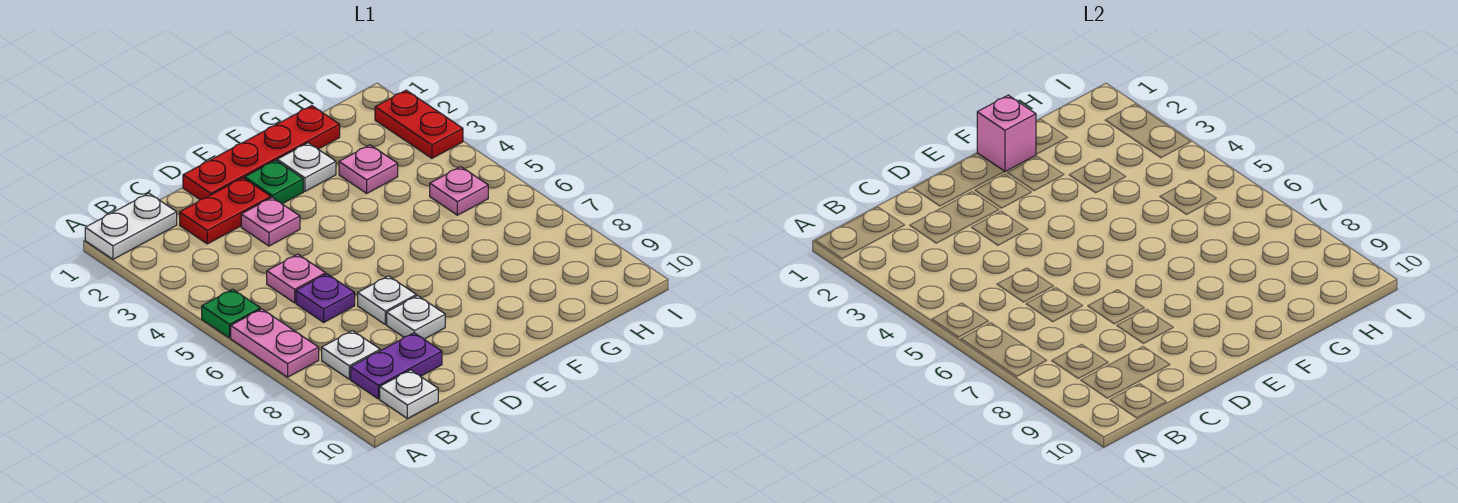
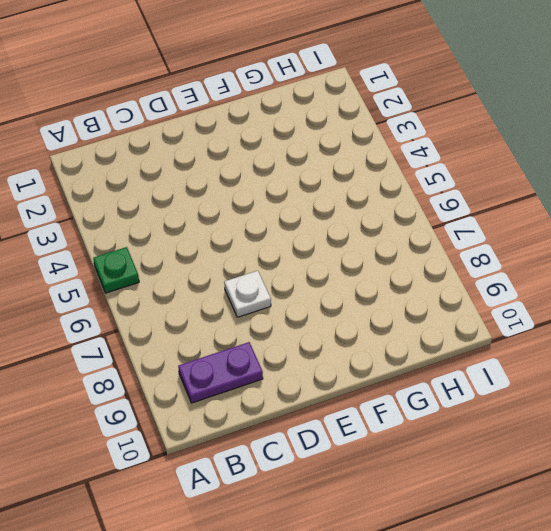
none -> white 1x2 plate [85,193,177,259]
none -> pink 1x2 plate [231,309,319,377]
none -> white 1x1 plate [322,331,380,379]

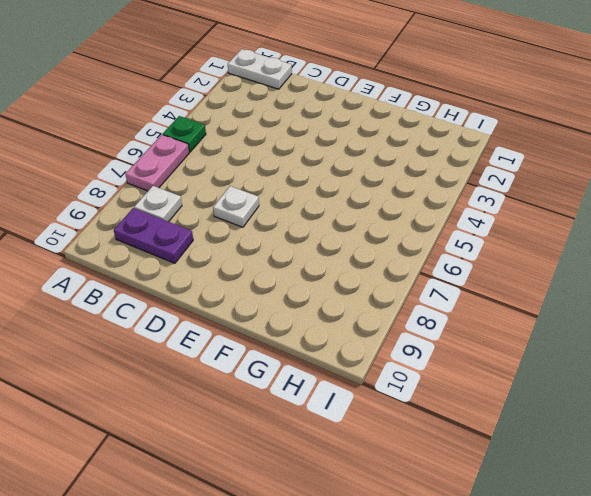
none -> white 1x1 plate [380,370,438,418]
none -> red 1x2 plate [180,178,271,244]
none -> pink 1x1 plate [267,254,326,303]

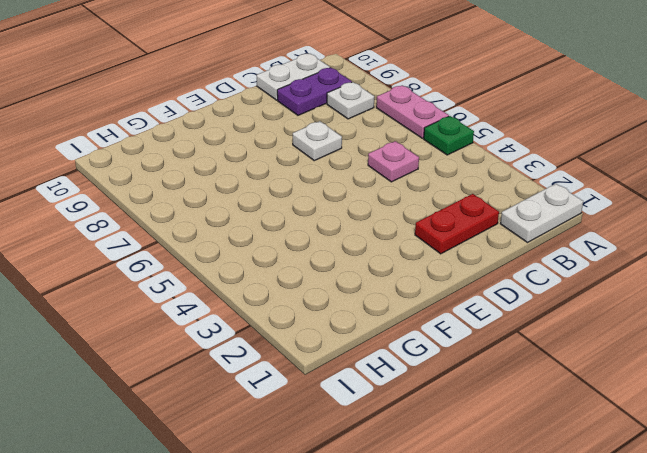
white 1x2 plate [256,54,330,100] -> white 1x1 plate [380,370,438,418]
none -> purple 1x1 plate [296,274,355,322]
none -> red 1x4 plate [183,106,340,200]
none -> pink 1x1 plate [241,197,300,246]

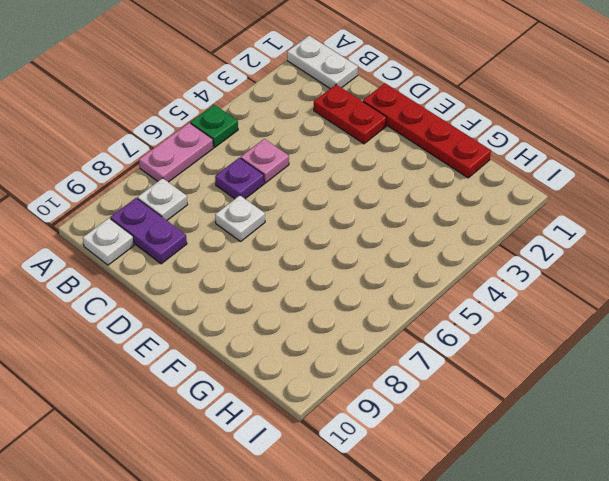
none -> pink 1x1 plate [241,197,300,246]
none -> white 1x1 plate [387,296,445,339]
none -> green 1x1 plate [245,160,303,204]

